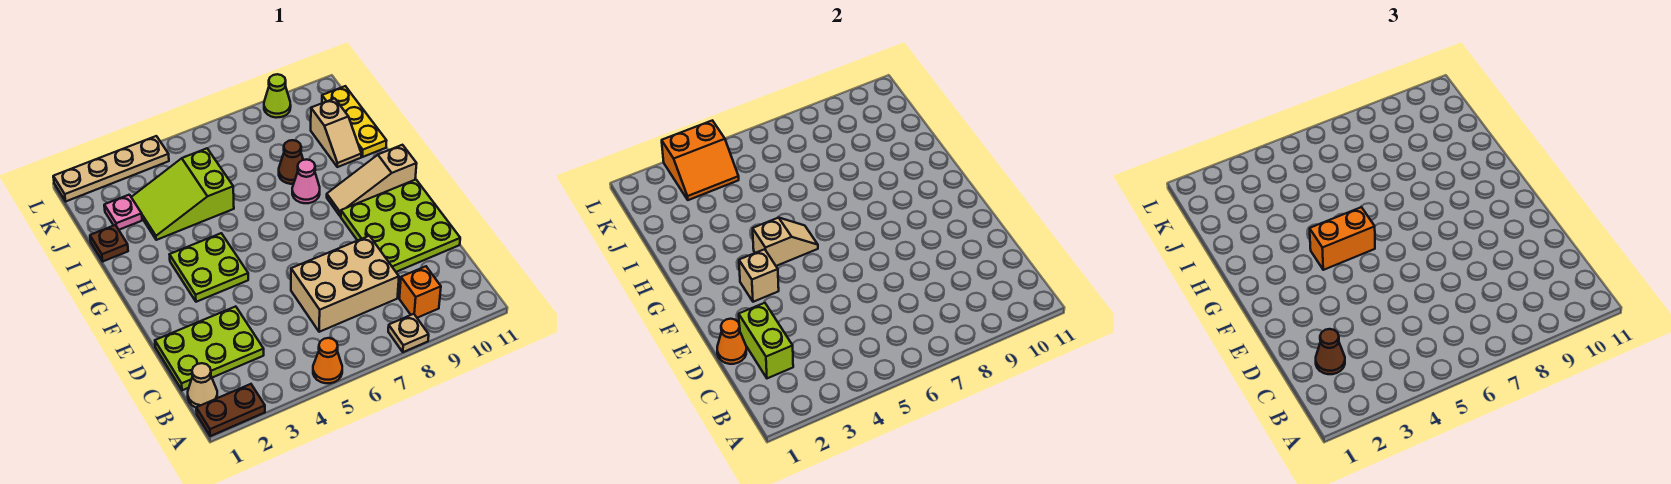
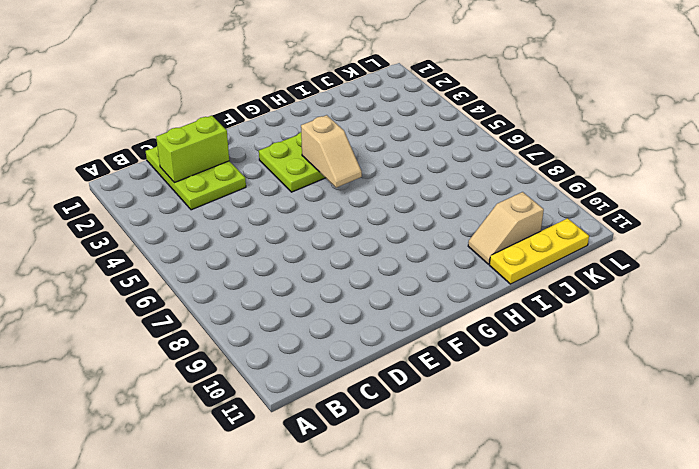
none -> brown 1x2 plate [196,384,265,436]
none -> orange 1x1 cone [313,338,342,383]
none -> tan 1x1 plate [388,314,429,352]

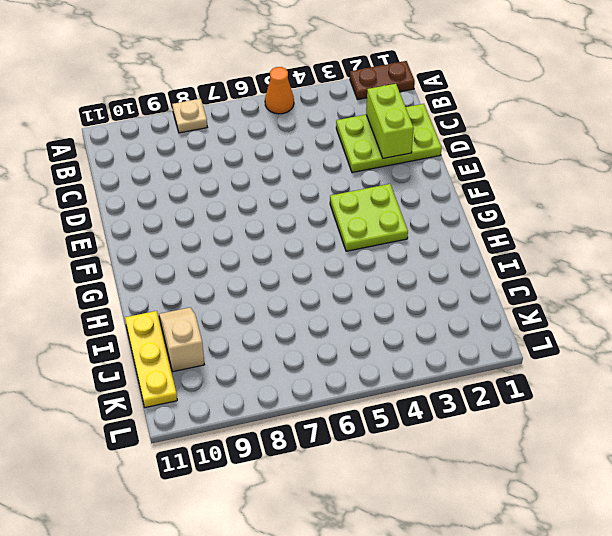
none -> tan 1x1 cone [188,363,217,408]
none -> orange 1x1 brick [399,266,441,318]
none -> tan 2x3 brick [291,236,399,332]

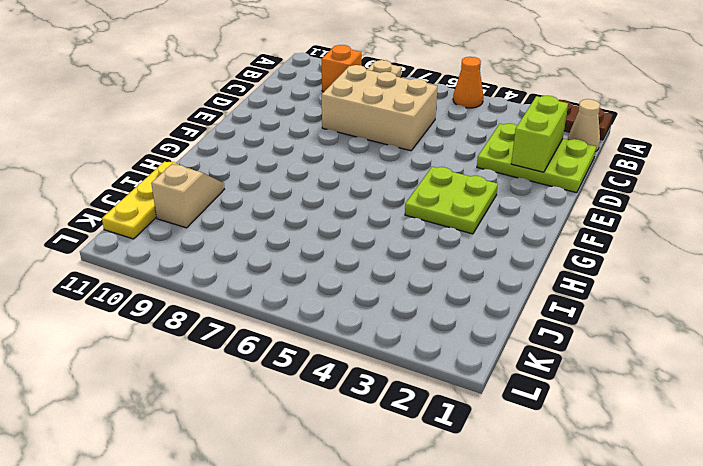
none -> lime 3x3 plate [341,179,460,272]
none -> tan 1x3 slope [327,145,417,216]
none -> pink 1x1 cone [292,159,320,203]

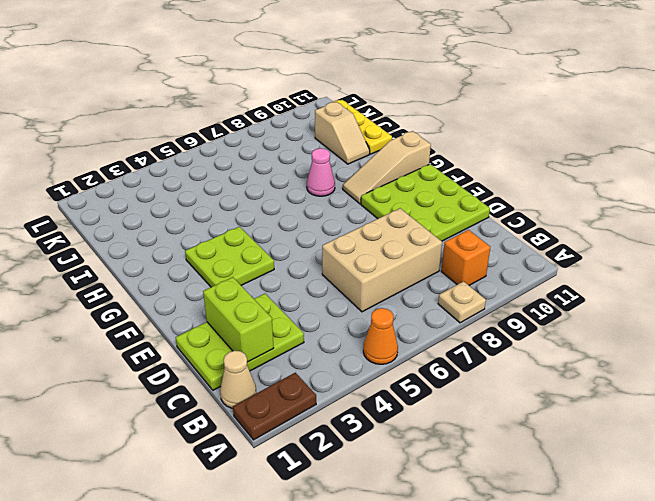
none -> brown 1x1 plate [90,225,128,261]
none -> lime 2x3 slope [131,148,234,240]
none -> brown 1x1 cone [279,140,303,184]

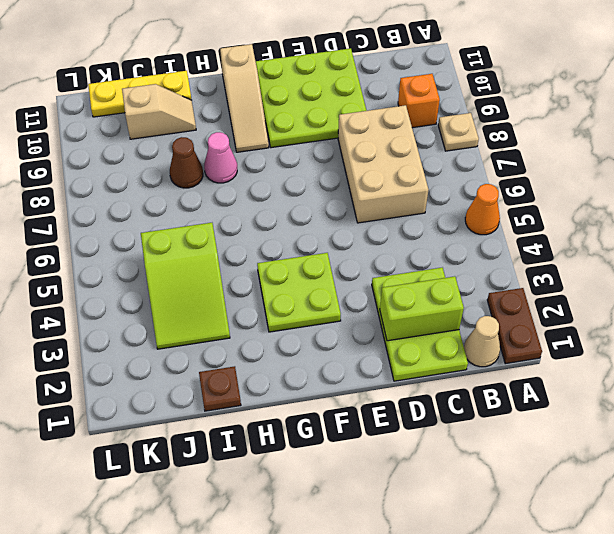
none -> pink 1x1 plate [104,195,142,230]
none -> tan 1x4 plate [53,136,169,201]
none -> lime 1x1 cone [264,74,291,118]

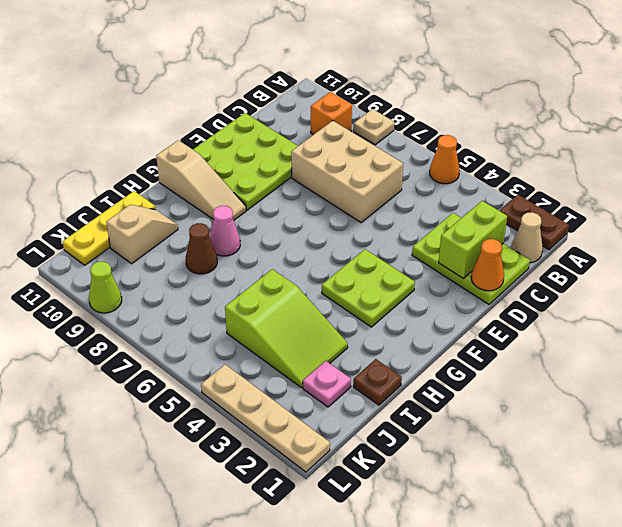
none -> tan 1x1 brick [739,249,779,302]
none -> tan 1x2 slope [753,218,818,266]
none -> orange 2x2 slope [662,120,739,200]

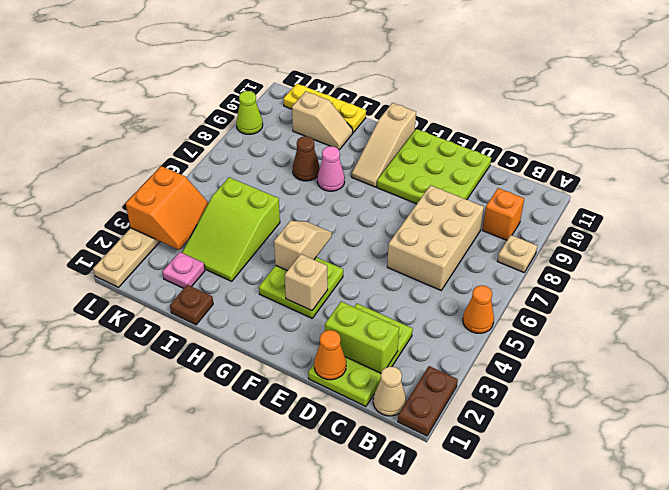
none -> brown 1x1 cone [1316,329,1345,374]
none -> orange 1x2 brick [1310,207,1375,270]

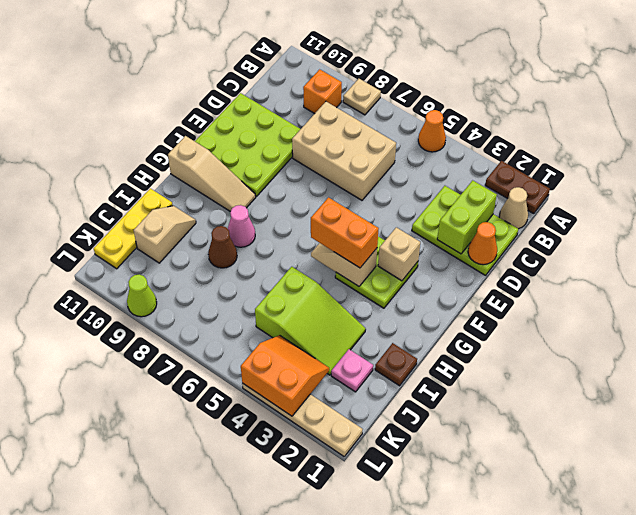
none -> brown 1x1 cone [1316,329,1345,374]

